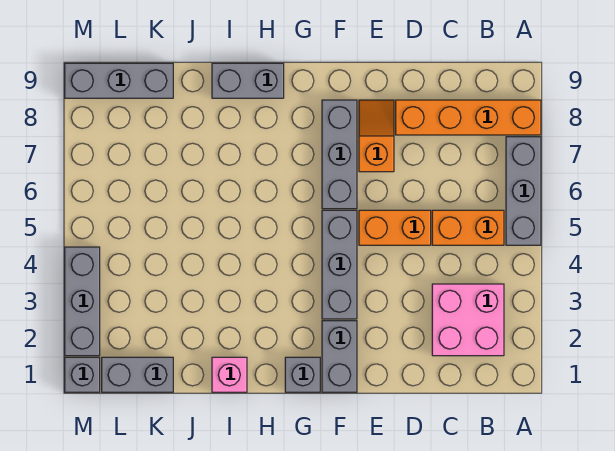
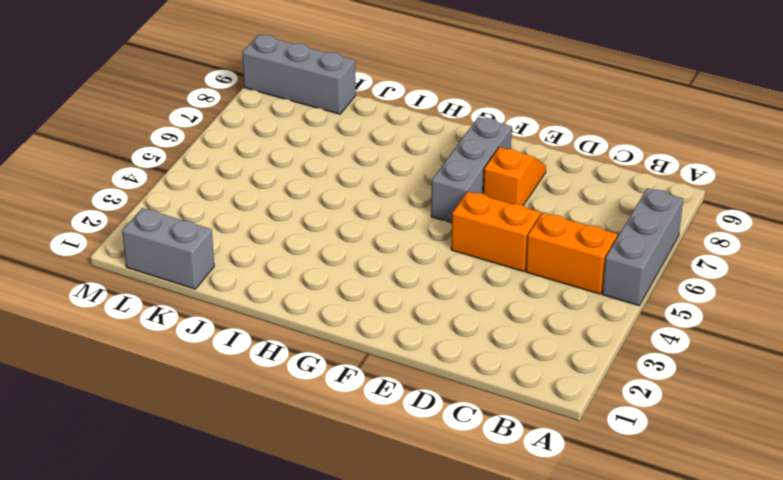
none -> orange 1x4 brick [396,100,541,135]
none -> pink 2x2 brick [432,284,504,356]
none -> grey 1x2 brick [322,321,357,392]

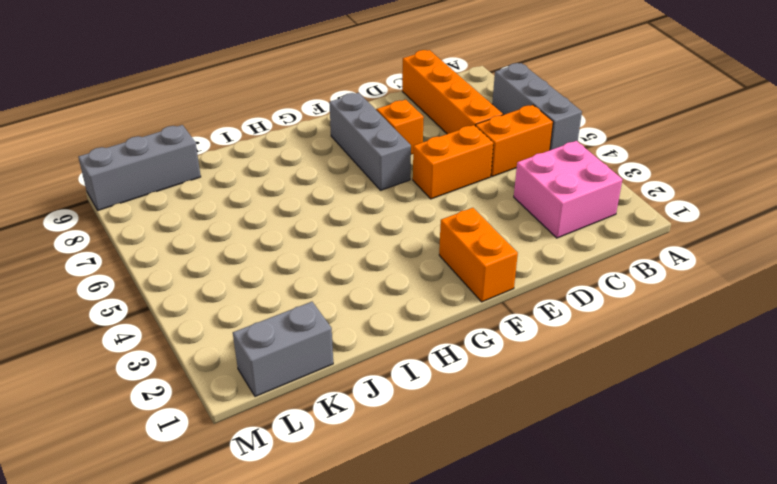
orange 1x4 brick [402,50,503,134] -> orange 1x4 brick turned to [396,100,541,135]
orange 1x2 brick [439,208,518,302] -> grey 1x2 brick [322,321,357,392]
none -> grey 1x3 brick [322,210,357,319]
none -> grey 1x1 brick [285,357,320,392]
none -> grey 1x2 brick [212,63,284,98]

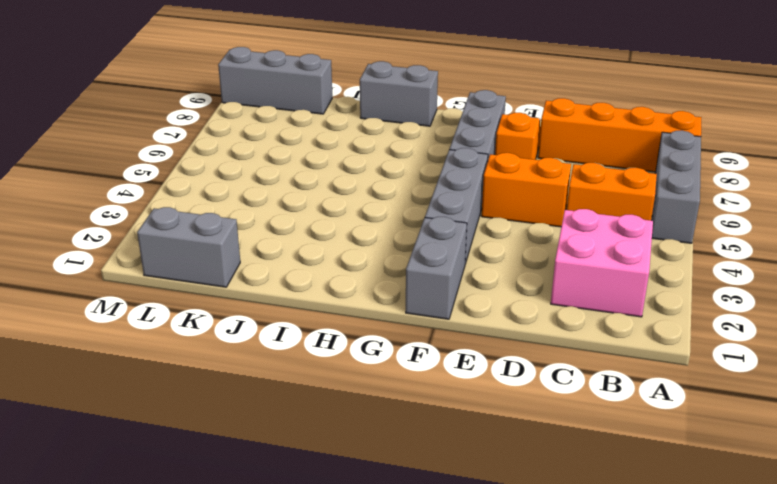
none -> grey 1x1 brick [285,357,320,392]
none -> pink 1x1 brick [212,357,247,392]
none -> grey 1x1 brick [65,357,100,392]

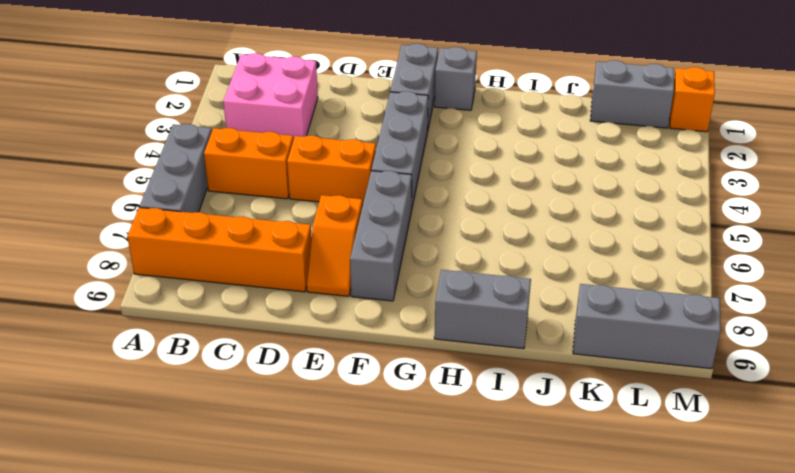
orange 1x1 brick [670,67,715,132] -> grey 1x1 brick [65,357,100,392]
none -> pink 1x1 brick [212,357,247,392]
none -> grey 1x3 brick [65,247,100,356]

